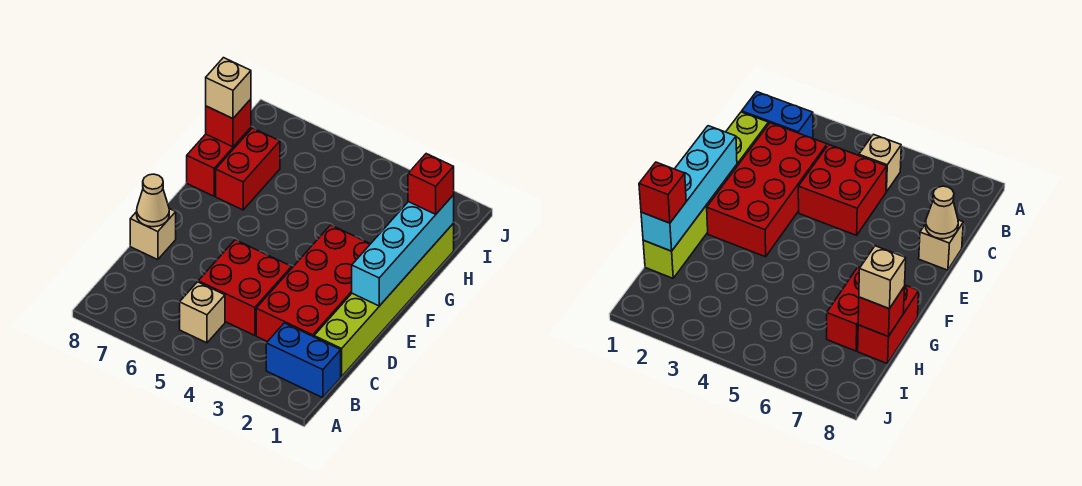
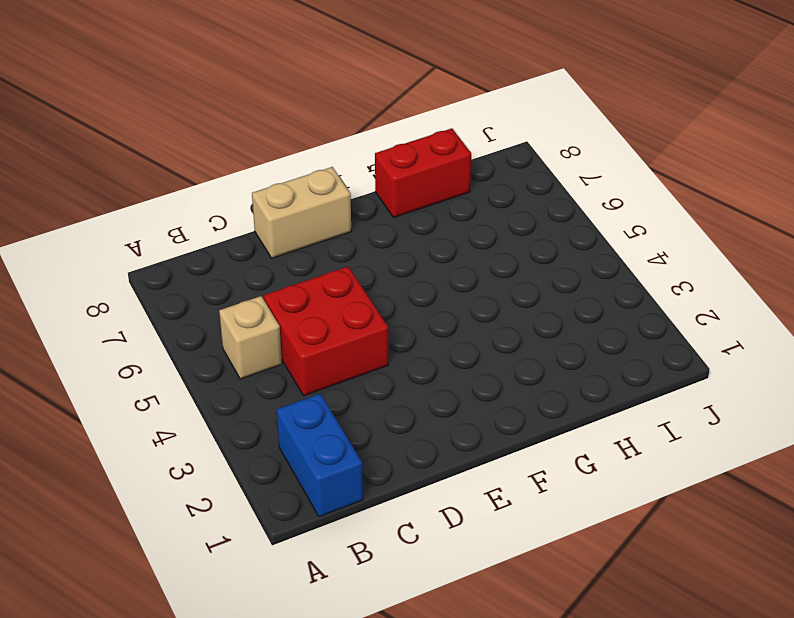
tan 1x2 brick [252,167,351,258] -> tan 1x1 brick [130,209,176,260]
none -> lime 1x6 brick [314,223,454,377]
none -> red 2x4 brick [256,225,370,342]
none -> red 1x2 brick [216,128,280,210]

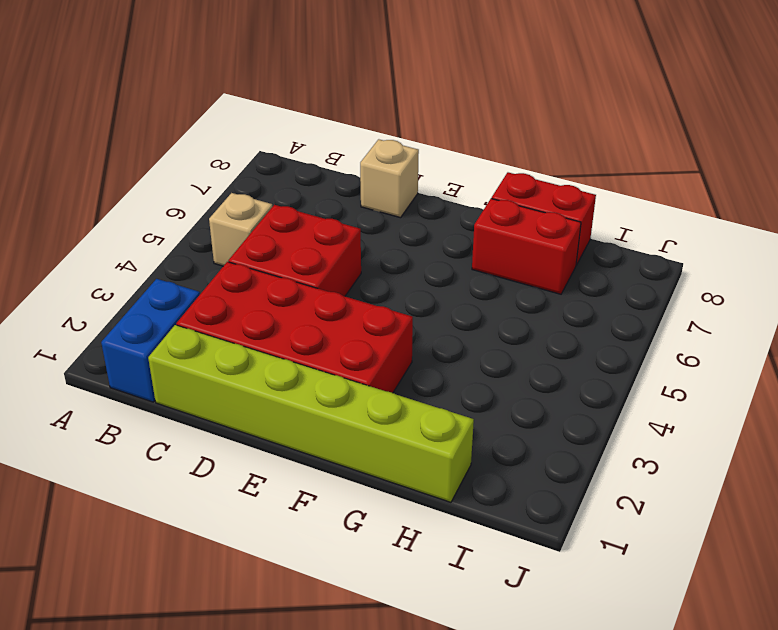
none -> tan 1x1 cone [137,174,169,227]
none -> cyan 1x4 brick [352,195,454,306]
none -> red 1x1 brick [206,99,251,147]

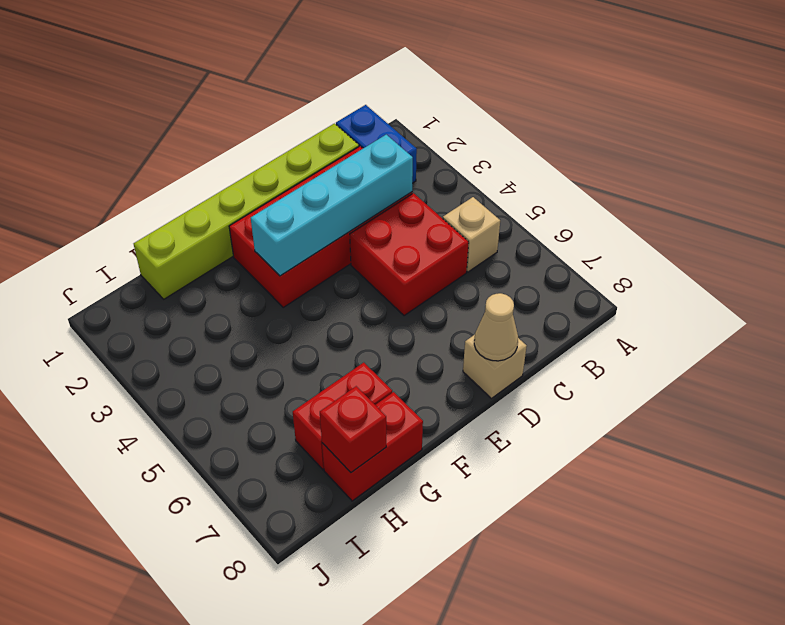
cyan 1x4 brick [251,135,413,276] -> cyan 1x4 brick moved to [352,195,454,306]
none -> red 1x1 brick [408,154,454,214]
none -> tan 1x1 brick [206,58,251,119]

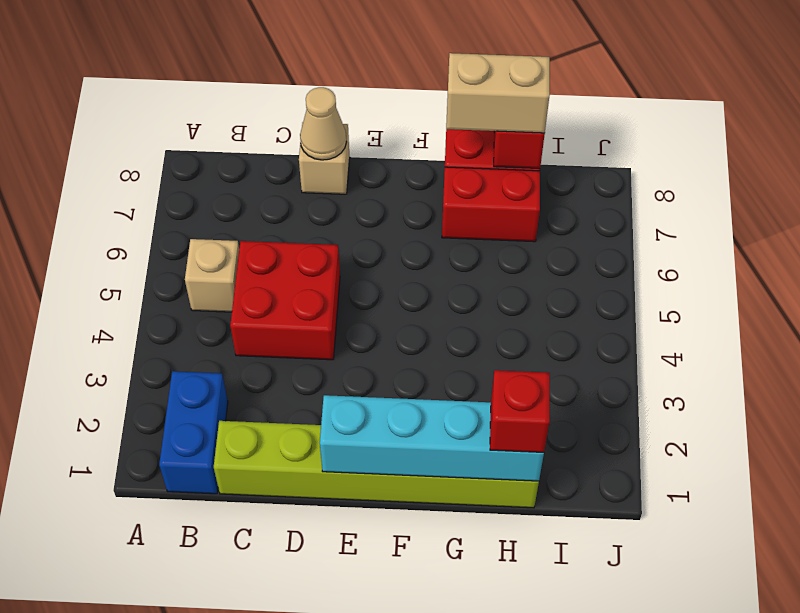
tan 1x2 brick [446,53,550,133] -> tan 1x1 brick [206,58,251,119]
none -> red 2x4 brick [256,225,370,342]

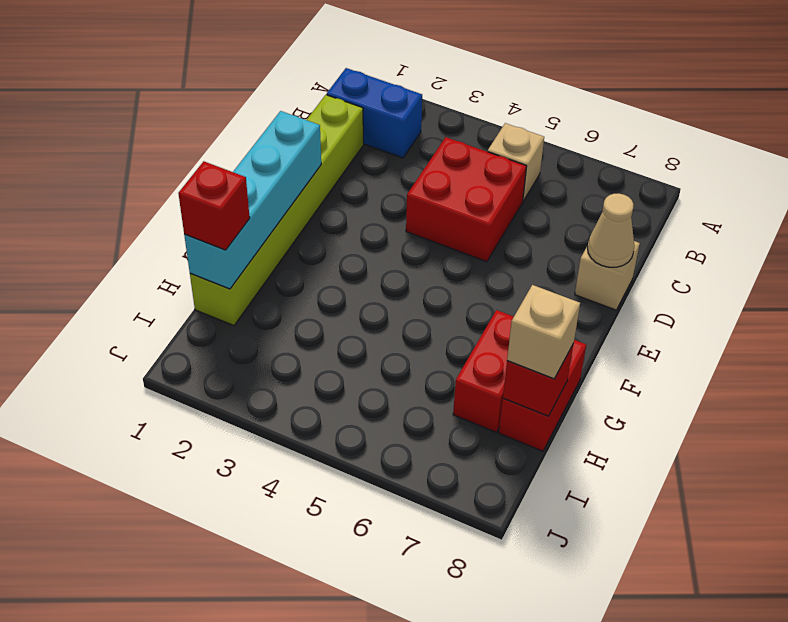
none -> red 2x4 brick [256,225,370,342]

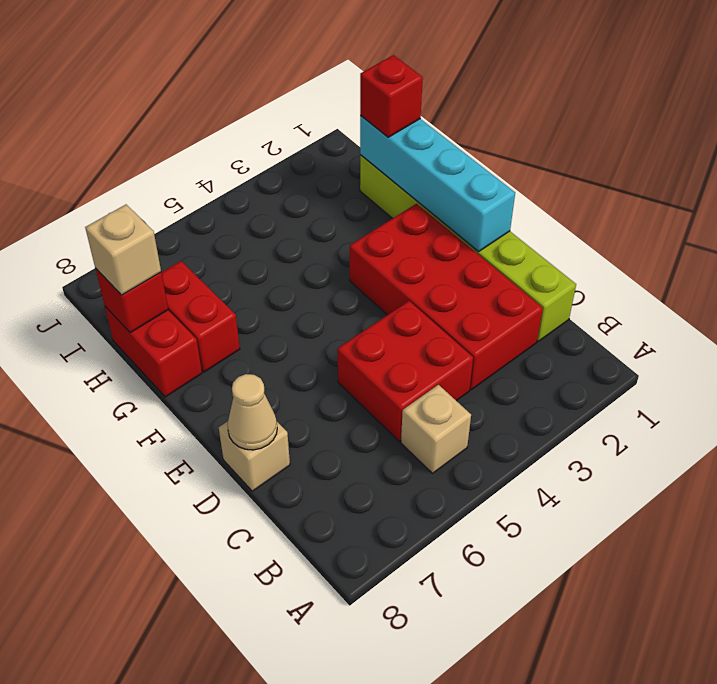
none -> blue 1x2 brick [266,323,341,398]

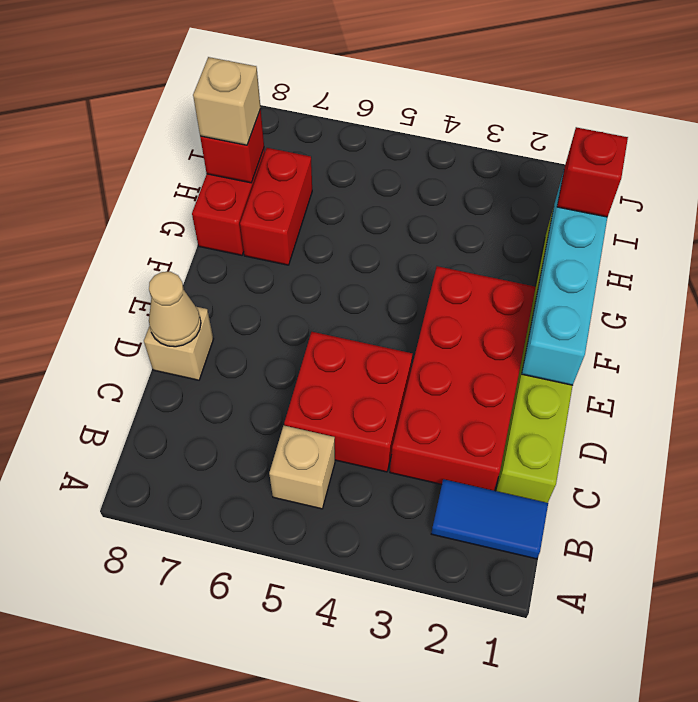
blue 1x2 tile [431,479,548,559] -> blue 1x2 brick [266,323,341,398]

